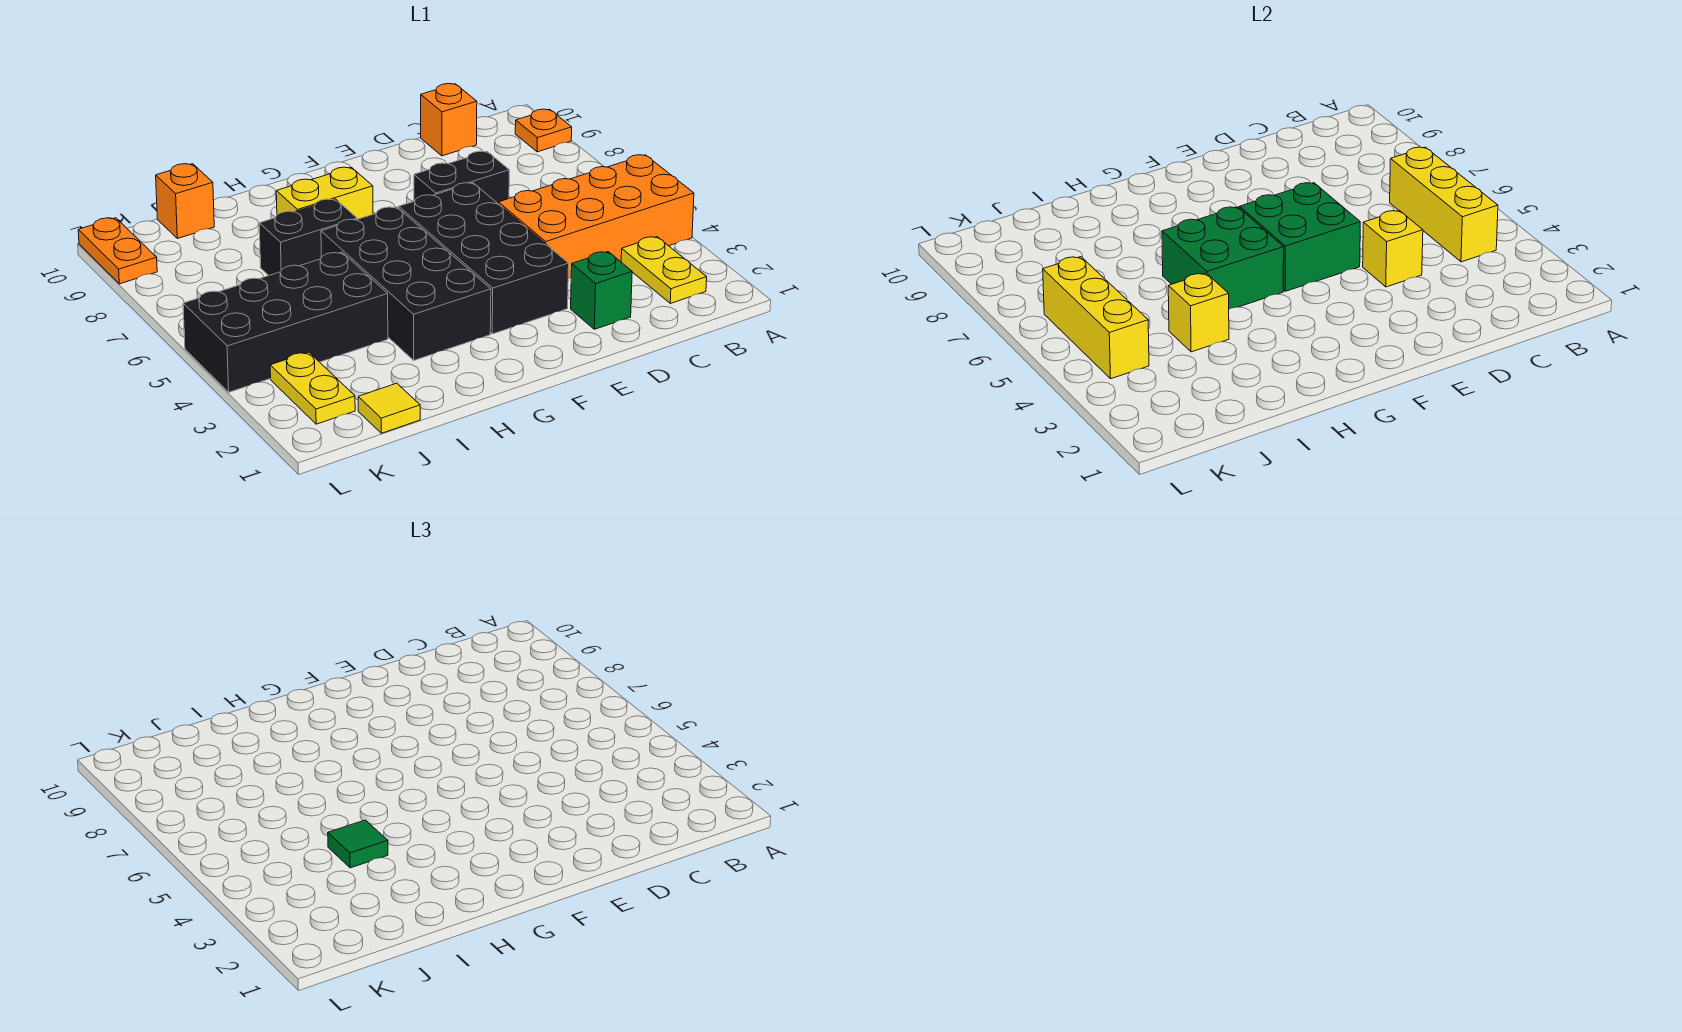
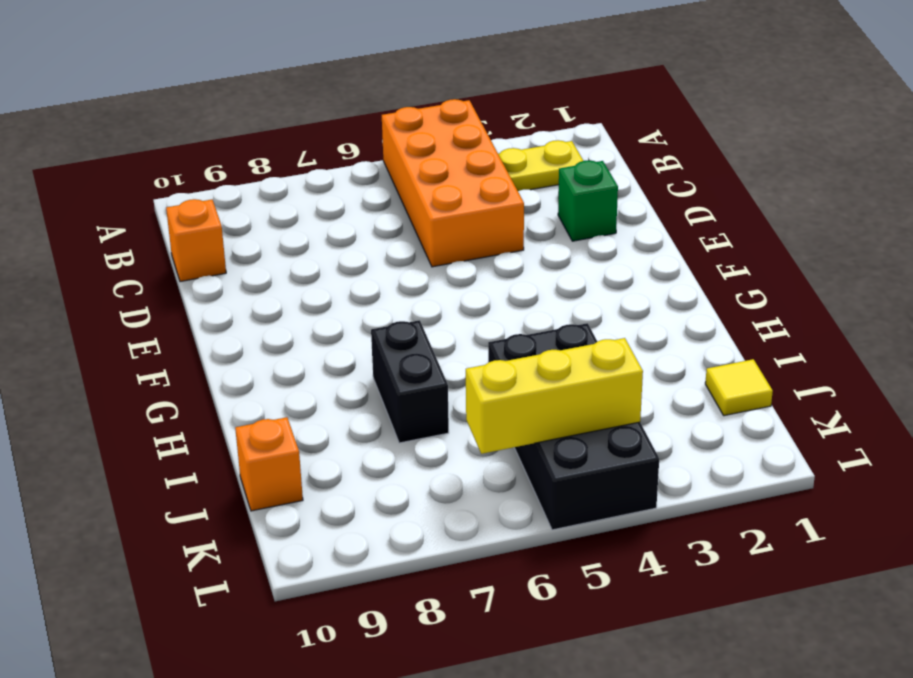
none -> orange 1x1 plate [515,109,572,152]
none -> black 1x2 brick [414,151,509,203]
none -> black 2x4 brick [399,183,569,334]

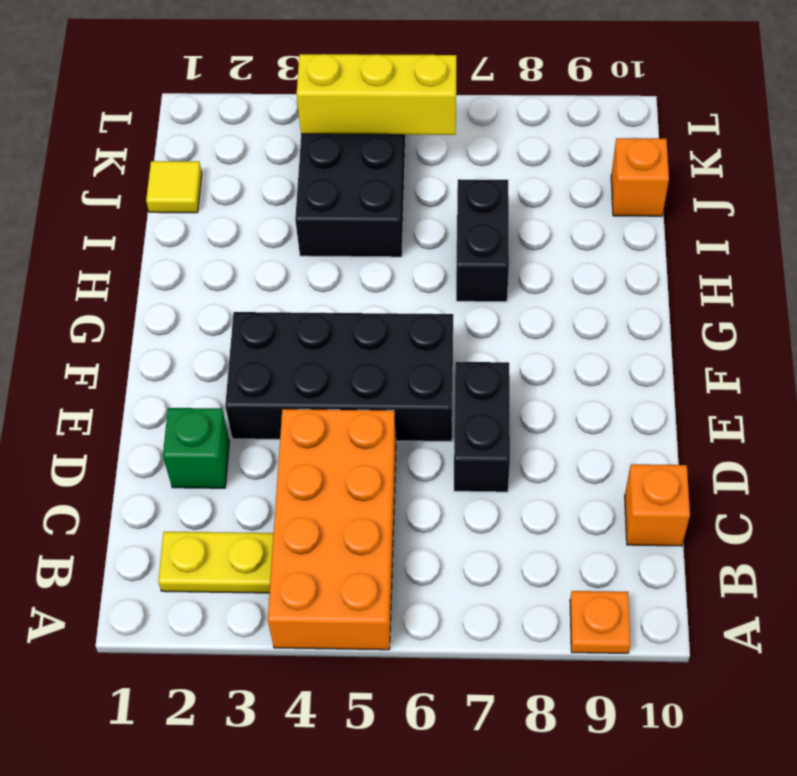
none -> black 2x4 brick [321,207,491,360]
none -> yellow 1x2 brick [276,167,373,219]
none -> yellow 1x2 plate [270,352,355,424]

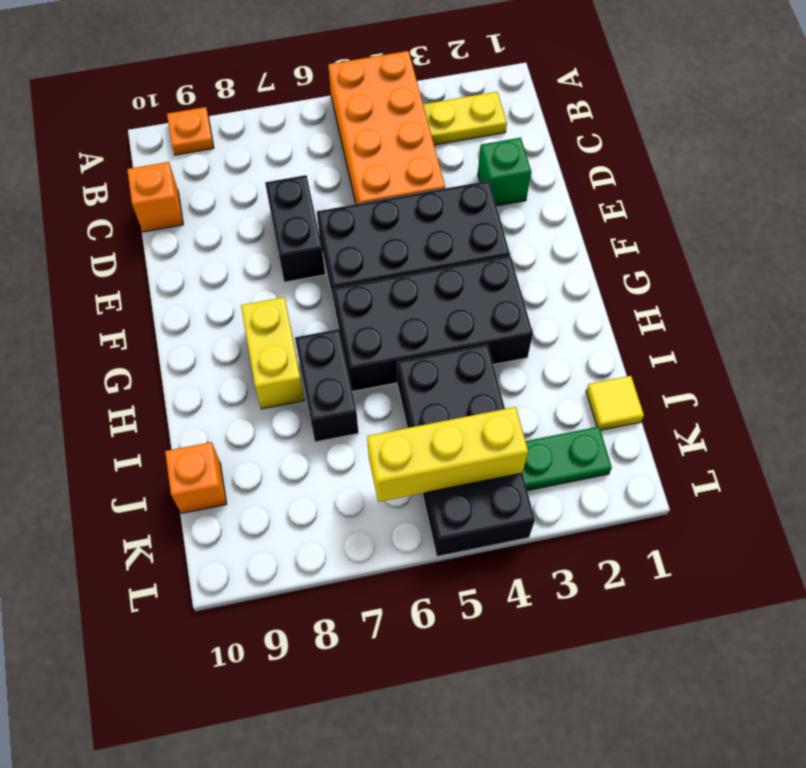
green 1x2 plate [522,427,612,491] -> yellow 1x2 plate [270,352,355,424]
none -> orange 1x2 plate [78,218,157,284]
none -> yellow 1x3 brick [1390,147,1498,262]
none -> yellow 1x1 brick [1363,211,1423,287]

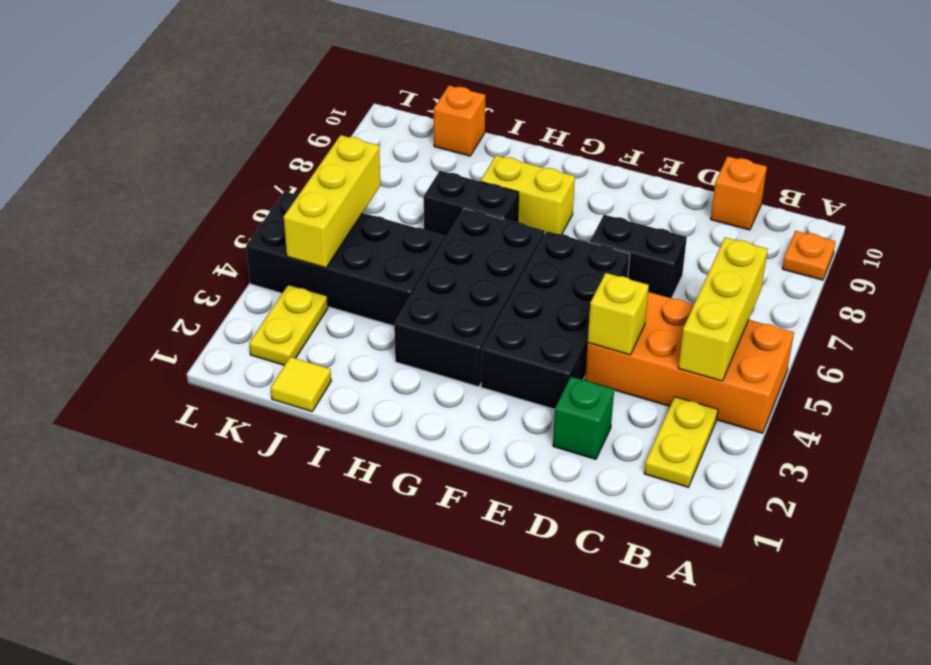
none -> orange 1x2 plate [78,218,157,284]
none -> green 2x2 brick [1240,183,1360,291]
none -> green 2x2 brick [1162,207,1284,309]

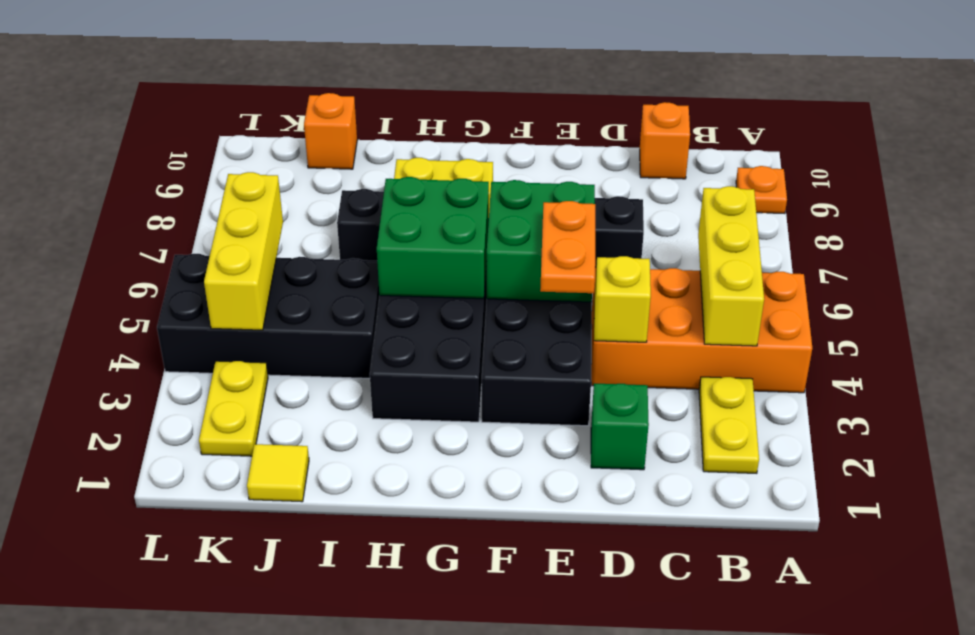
orange 1x2 plate [540,201,595,293] -> orange 1x2 plate moved to [78,218,157,284]
none -> yellow 1x1 brick [1168,273,1229,352]
none -> green 1x1 tile [328,820,388,868]

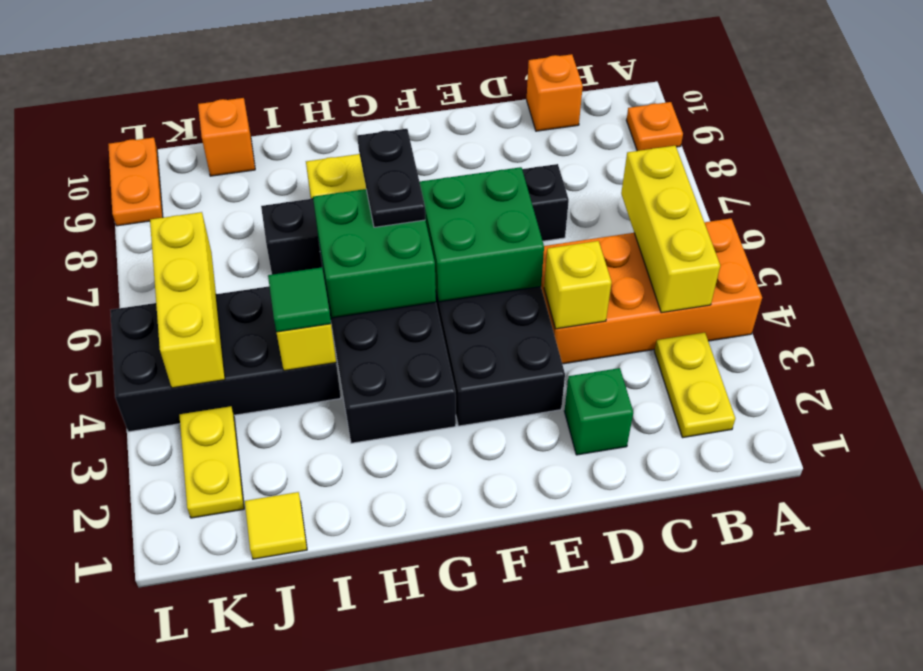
black 1x2 plate [357,129,425,227] -> none

